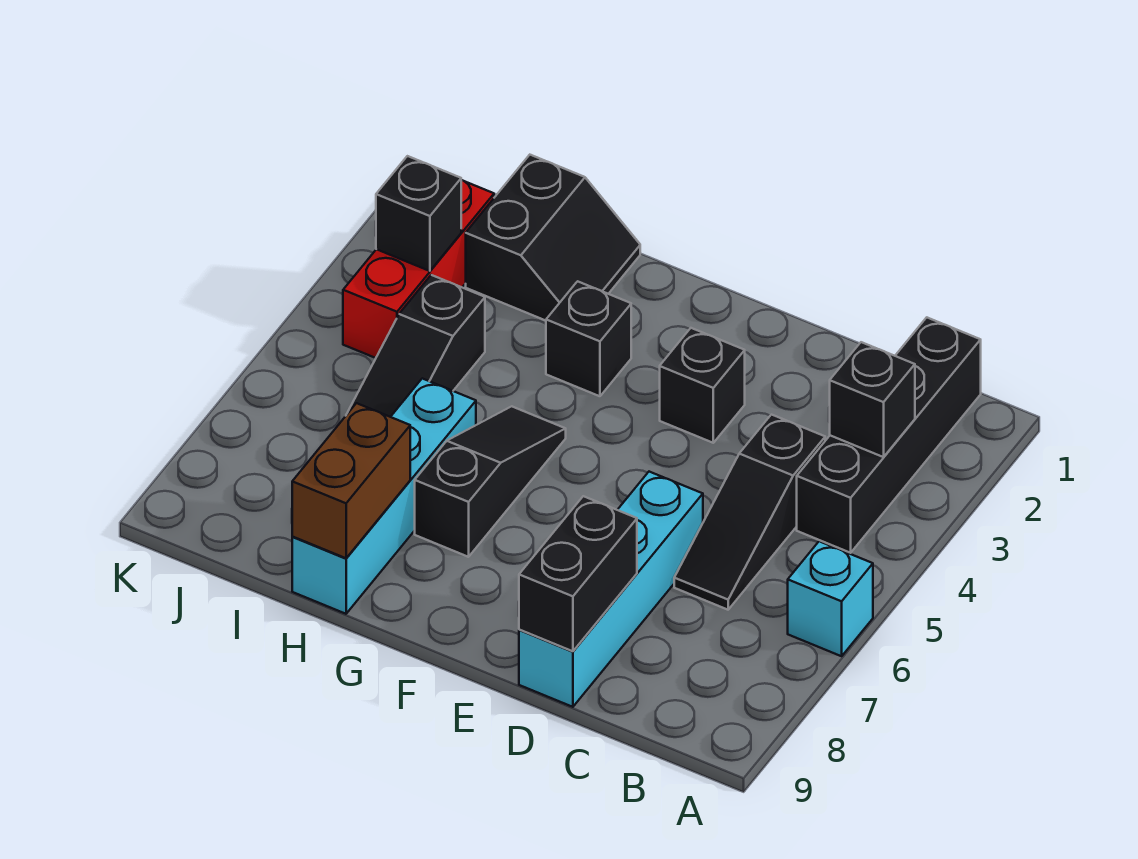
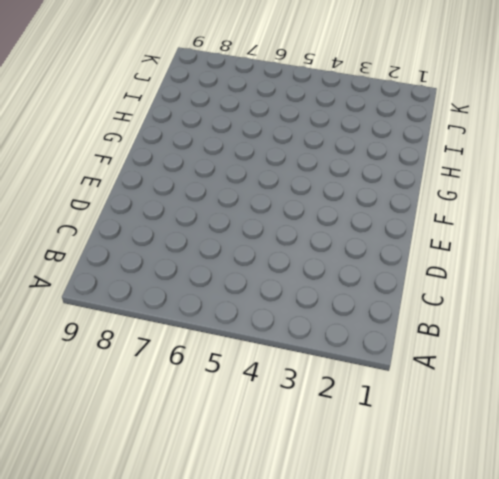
none -> cyan 1x1 brick [788,541,873,656]
none -> black 1x4 brick [797,317,981,553]
none -> black 1x3 slope [674,415,825,610]

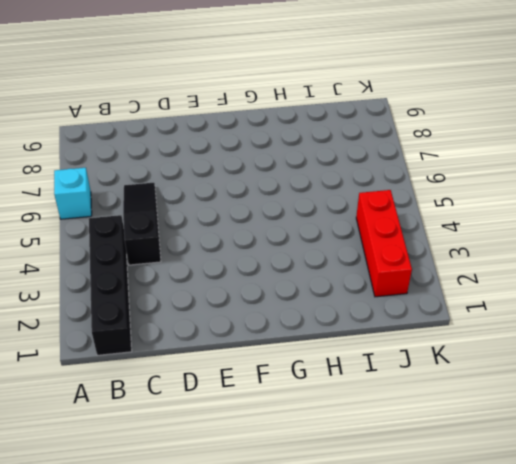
none -> cyan 1x4 brick [519,472,703,707]
none -> black 1x1 brick [660,328,745,443]
none -> black 1x1 brick [546,281,631,396]

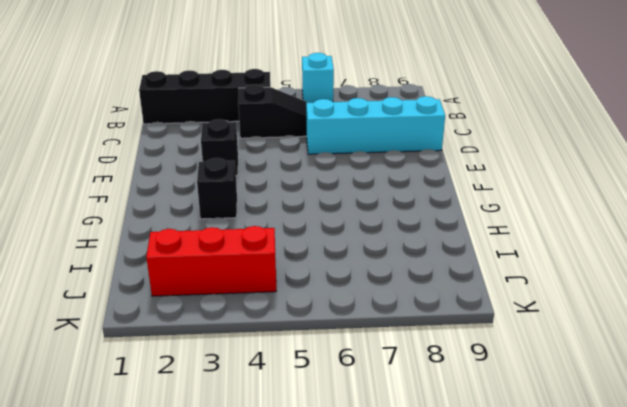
none -> black 1x3 slope [415,406,566,557]
none -> black 2x2 slope [466,155,640,321]
none -> cyan 1x4 brick [292,378,476,614]

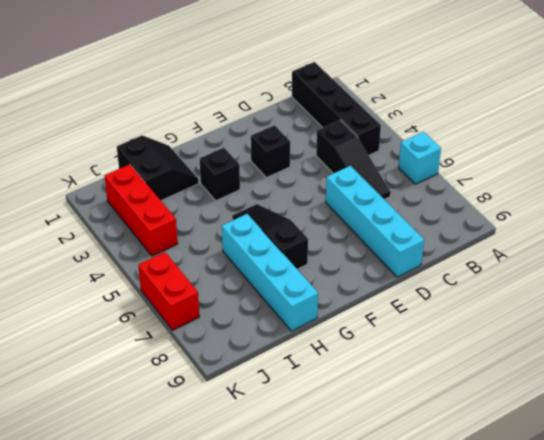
red 1x2 brick [138,252,199,330] -> none
none -> black 1x3 slope [346,275,485,417]
none -> black 1x1 brick [830,342,915,457]
none -> black 1x2 brick [519,496,637,651]

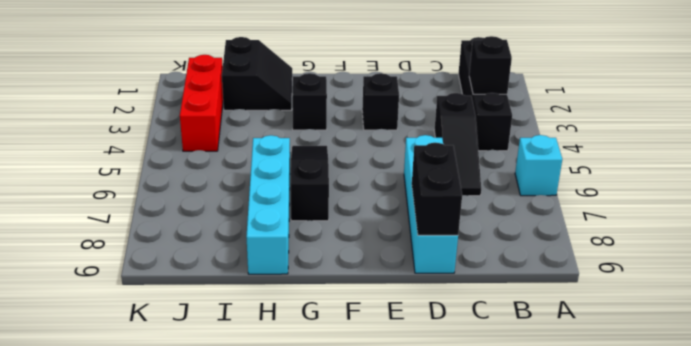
none -> black 1x3 slope [346,275,485,417]
none -> brown 1x2 brick [292,403,410,558]
none -> black 1x1 brick [376,156,461,271]

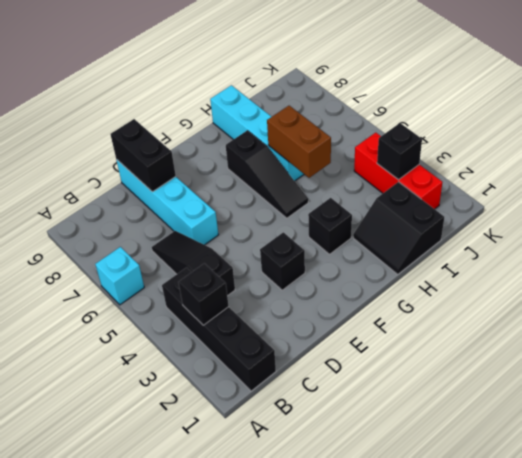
brown 1x2 brick [267,106,331,178] -> brown 1x2 brick moved to [292,403,410,558]
none -> black 1x3 slope [346,275,485,417]

